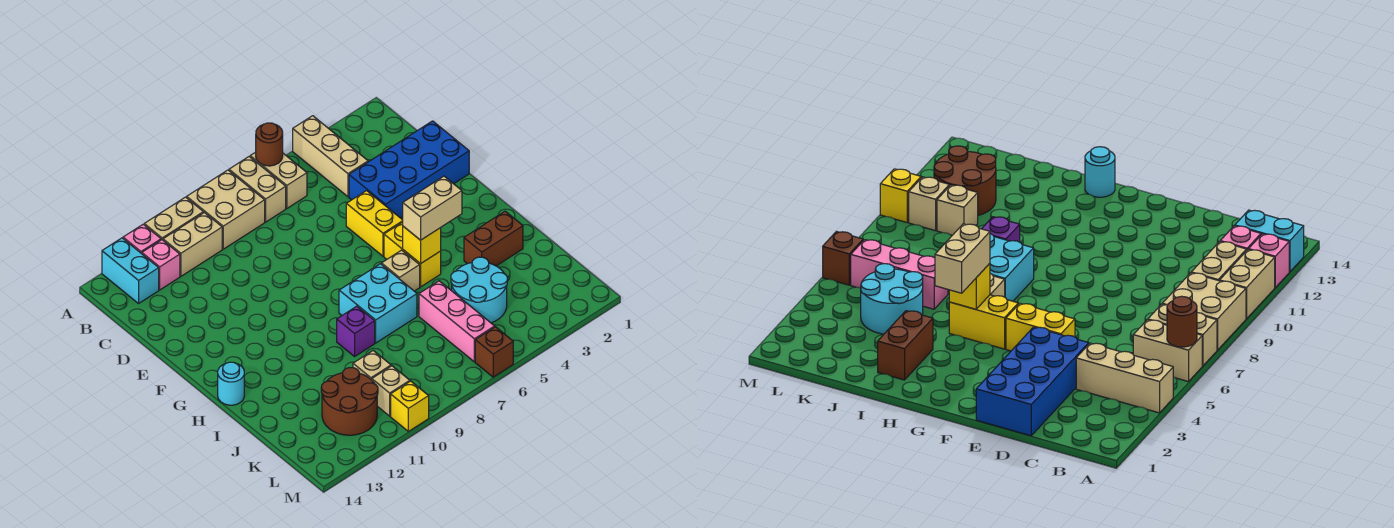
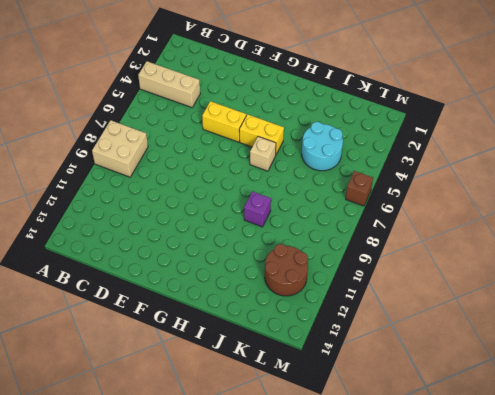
none -> tan 1x2 brick [250,152,307,208]
none -> tan 1x2 brick [229,157,286,222]
none -> tan 1x2 brick [144,197,204,240]

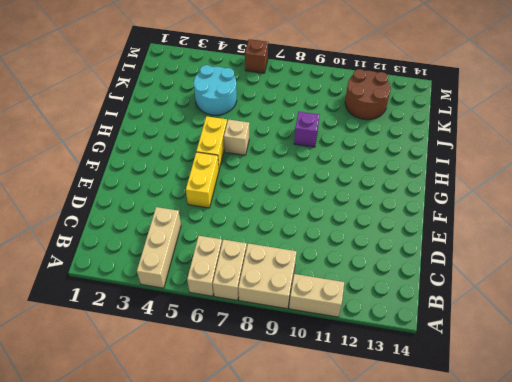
none -> pink 1x1 brick [123,224,161,254]
none -> cyan 1x2 brick [102,238,159,303]
none -> tan 1x2 brick [163,212,222,276]

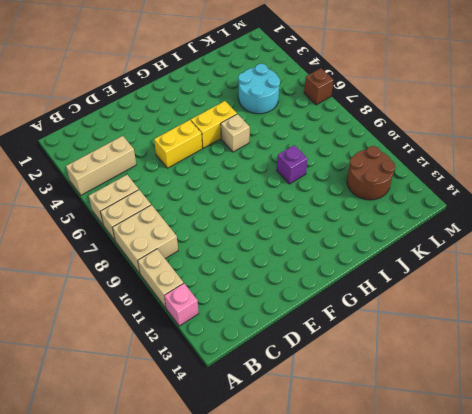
none -> cyan 1x2 brick [102,238,159,303]
none -> tan 1x2 brick [163,212,222,276]
none -> pink 1x1 brick [142,240,180,290]

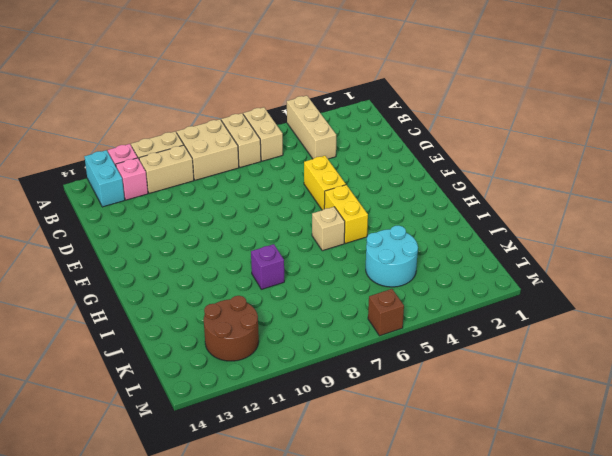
none -> blue 2x4 brick [349,121,469,218]
none -> cyan 2x2 brick [339,264,417,343]
none -> cyan 1x1 round brick [218,362,244,405]

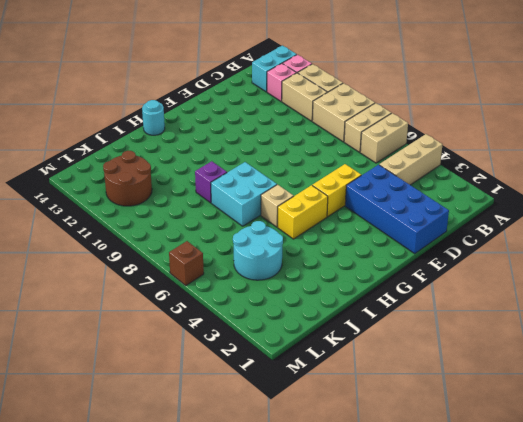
none -> brown 1x2 brick [464,211,523,266]
none -> pink 1x3 brick [419,281,495,362]
none -> tan 1x1 brick [353,351,391,380]

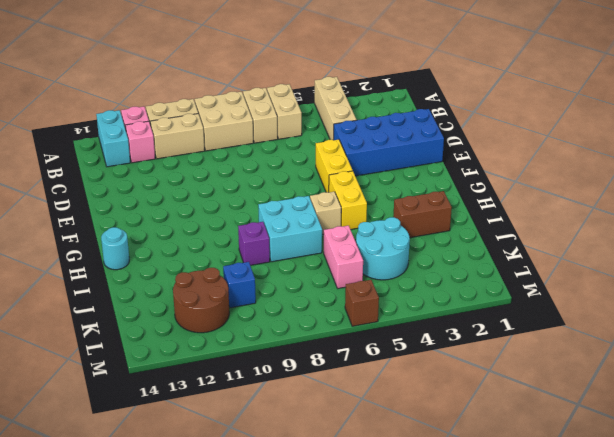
pink 1x2 brick [324,226,363,289] -> pink 1x3 brick [419,281,495,362]
blue 1x1 brick [223,262,256,308] -> tan 1x1 brick [353,351,391,380]
none -> tan 1x1 brick [372,366,410,416]
none -> yellow 1x1 brick [391,381,429,431]
none -> brown 1x1 round brick [256,123,283,166]

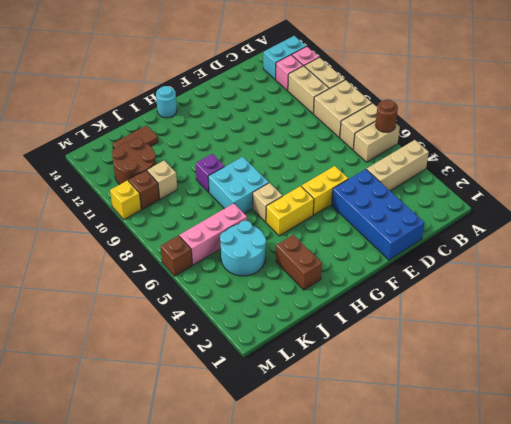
brown 1x2 tile [113,125,158,149] -> none
brown 1x1 brick [129,171,159,209] -> tan 1x1 brick [372,366,410,416]
none -> yellow 1x1 brick [403,226,441,264]
none -> tan 1x2 brick [403,176,462,240]

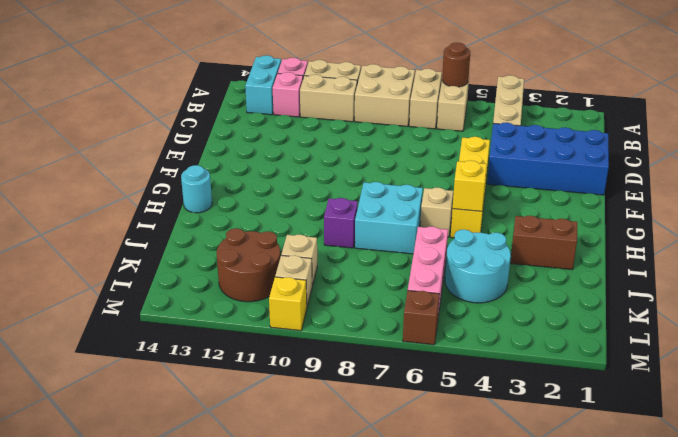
none -> tan 1x2 brick [403,176,462,240]

